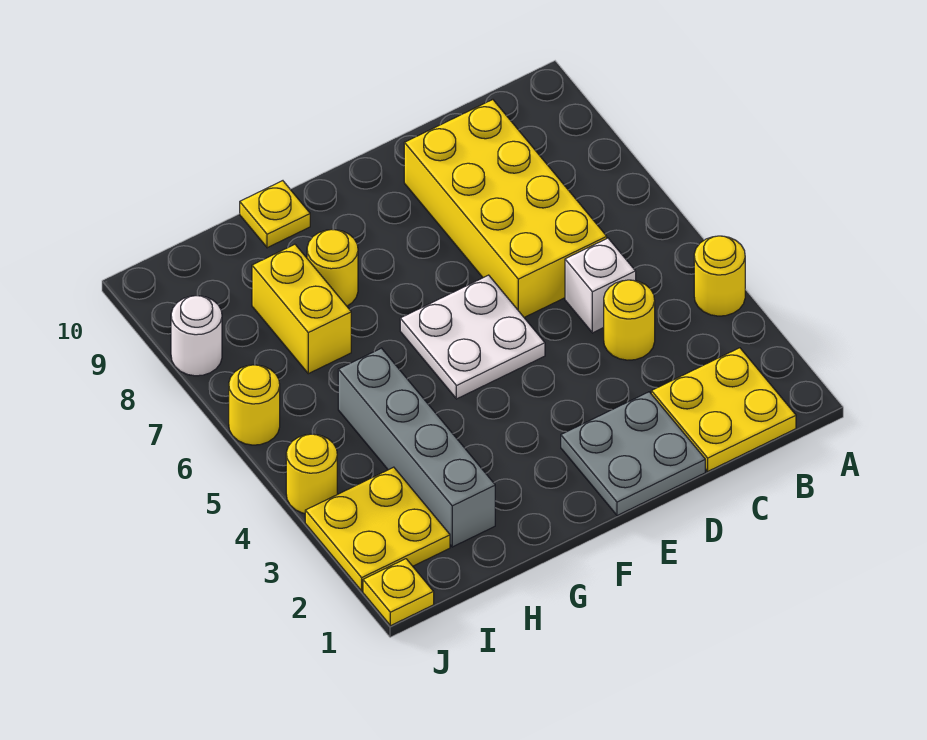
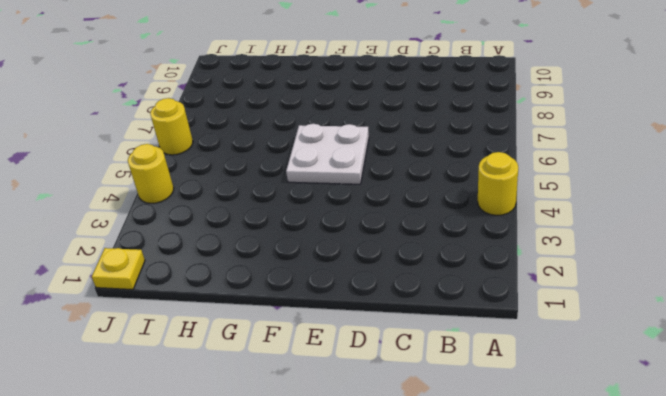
none -> yellow 2x2 plate [651,348,796,471]
none -> yellow 1x1 round brick [604,280,655,360]
none -> white 1x1 brick [565,238,636,333]

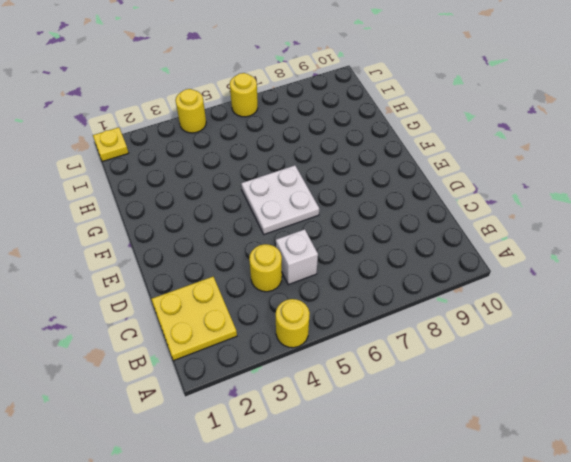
none -> yellow 2x4 brick [404,100,607,317]
none -> grey 2x2 plate [561,392,705,515]
none -> yellow 1x1 round brick [307,230,358,306]

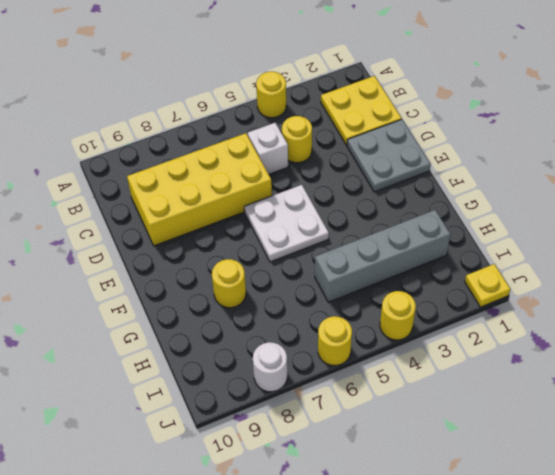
none -> yellow 1x1 plate [240,181,310,248]
none -> yellow 1x2 brick [252,244,351,374]
none -> yellow 2x2 plate [305,467,450,591]

